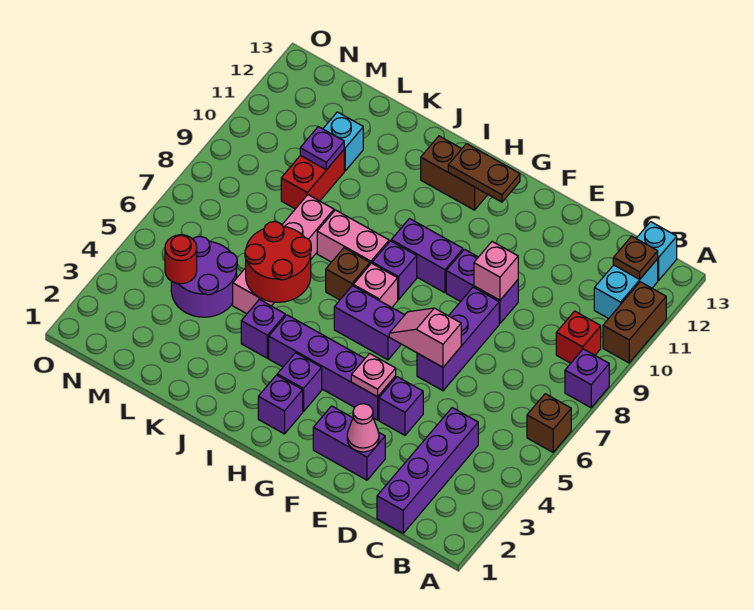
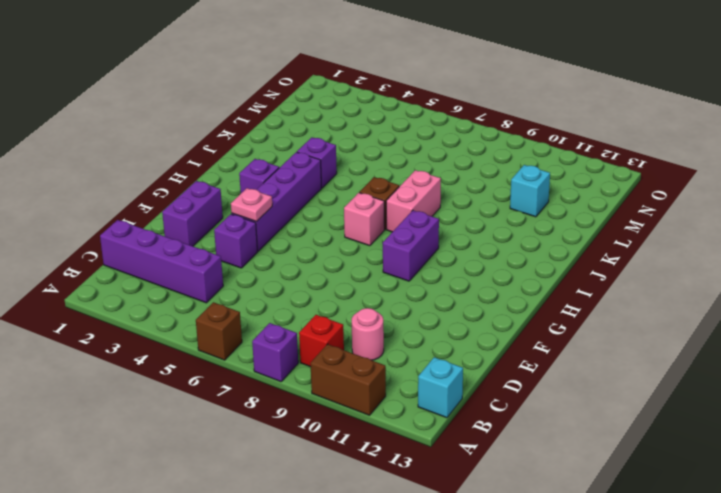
pink 1x1 round brick [352,308,384,360] -> none
none -> cyan 1x2 brick [594,259,658,319]
none -> purple 1x3 brick [417,287,499,391]
none -> purple 1x2 brick [446,249,518,323]
none -> purple 1x2 brick [334,286,404,360]

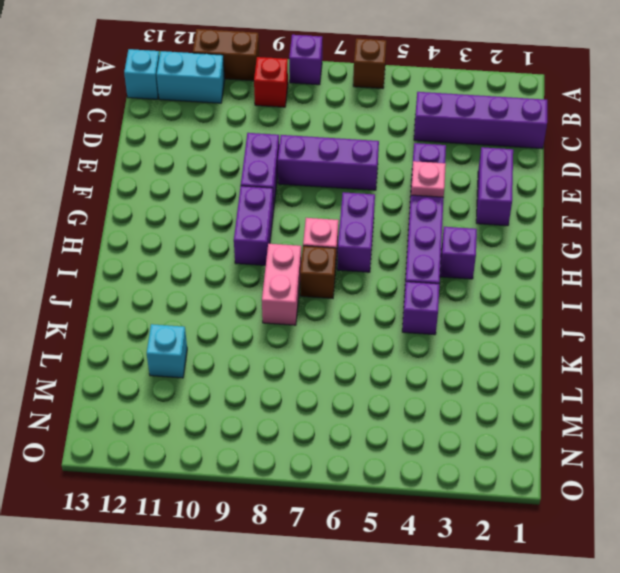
none -> purple 1x1 brick [258,375,303,434]
none -> purple 1x1 brick [372,241,417,300]
none -> brown 1x2 brick [421,136,488,210]
none -> pink 1x4 brick [233,195,334,314]

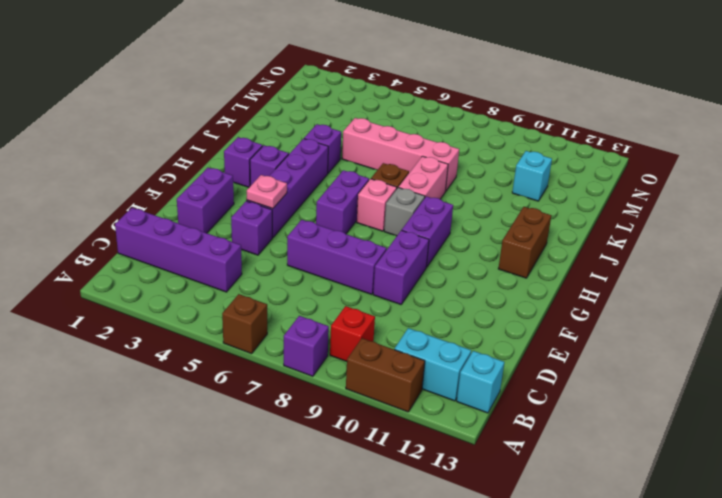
grey 1x1 brick [384,187,425,236] -> purple 1x1 brick [372,241,417,300]
none -> purple 2x2 round brick [171,236,237,317]
none -> red 1x2 brick [281,150,344,209]
none -> brown 1x1 plate [613,236,658,279]
none -> pink 1x1 cone [347,404,379,452]

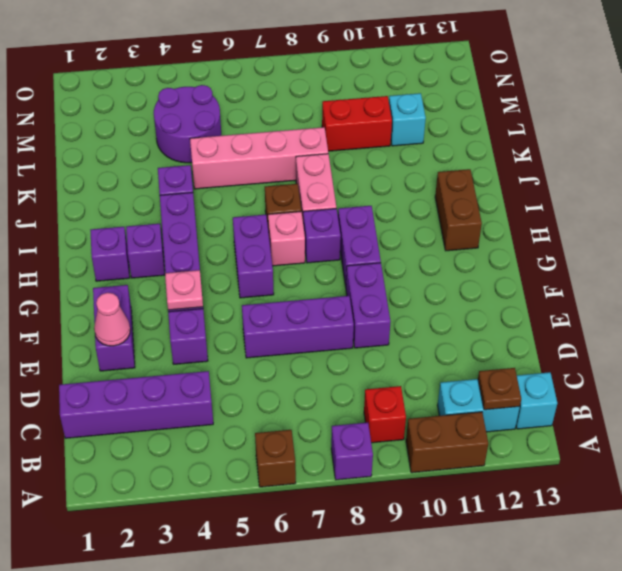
none -> pink 1x2 slope [389,308,461,367]
none -> pink 1x1 brick [474,242,518,300]
none -> brown 1x2 plate [448,144,520,202]
none -> red 2x2 round brick [245,222,311,302]

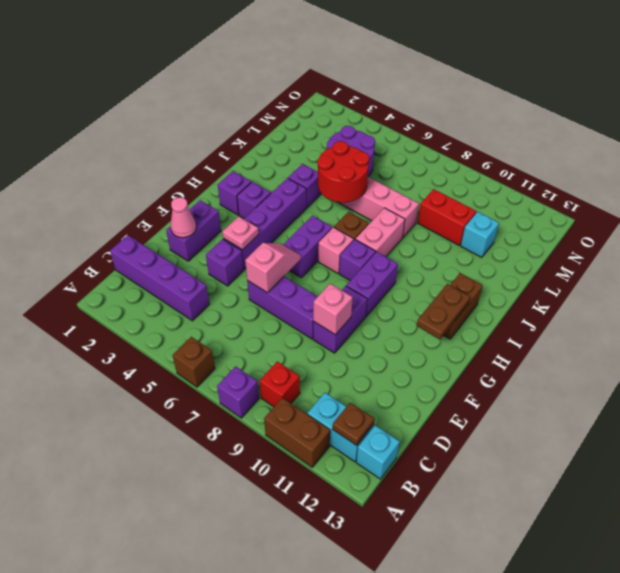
none -> purple 1x1 plate [300,127,344,170]
none -> red 1x1 round brick [165,235,197,284]

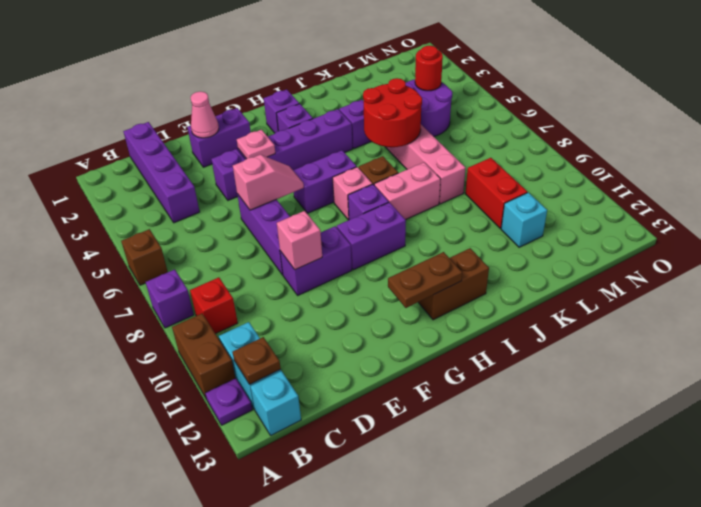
purple 1x1 plate [205,378,252,425] -> purple 1x1 plate moved to [300,127,344,170]

